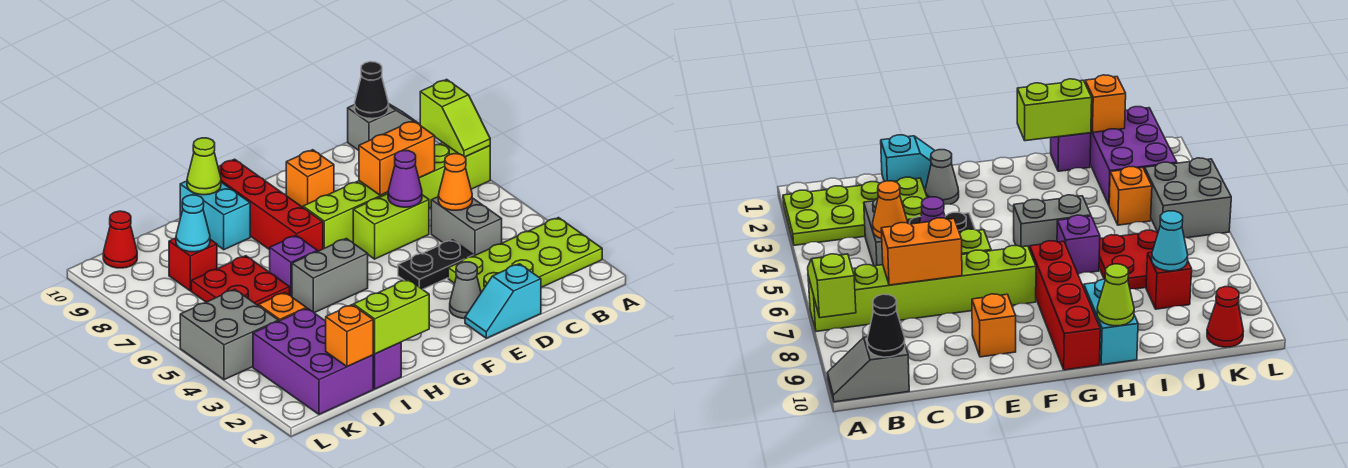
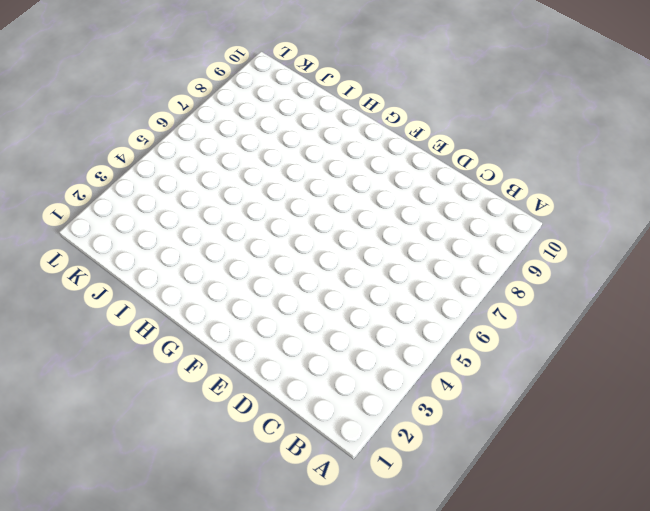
none -> lime 2x4 plate [448,218,602,292]
none -> lime 1x6 brick [303,142,490,249]
none -> grey 1x2 slope [348,104,420,150]

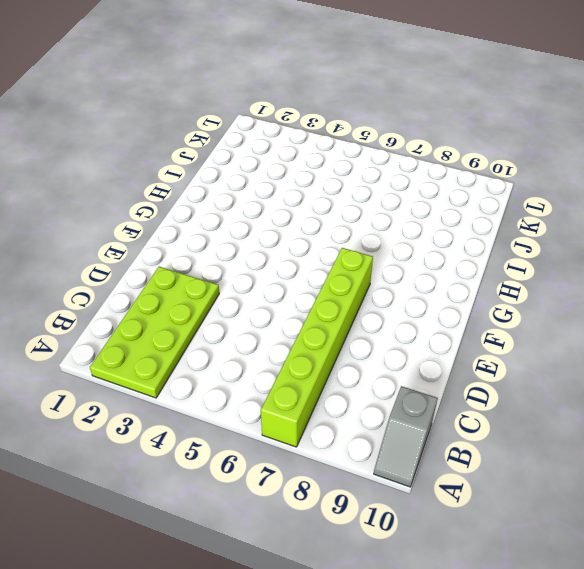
none -> grey 1x2 brick [431,197,502,256]
none -> cyan 1x2 slope [465,264,541,338]
none -> black 1x2 plate [398,240,474,289]

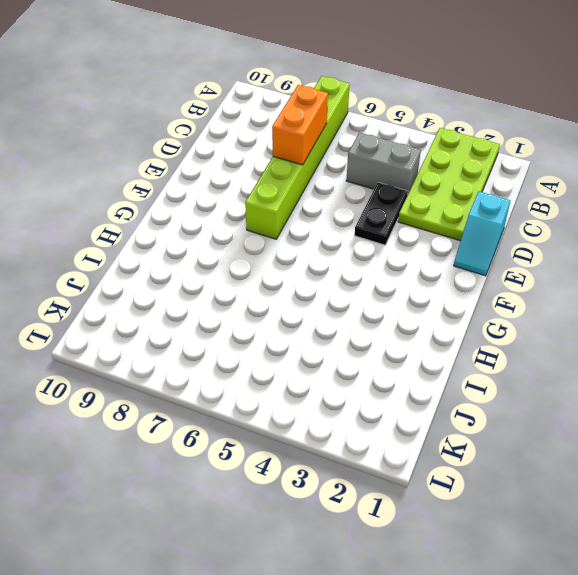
none -> grey 1x2 slope [348,104,420,150]
none -> lime 1x2 brick [353,194,429,259]
none -> grey 1x1 cone [450,262,481,319]

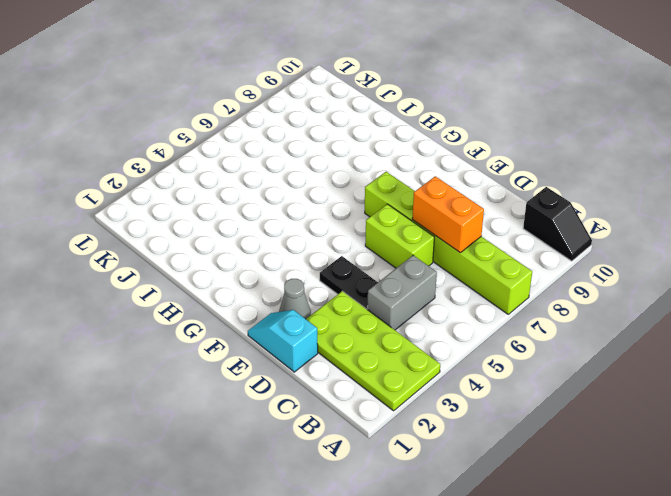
black 1x2 slope [523,187,592,261] -> grey 1x2 slope [348,104,420,150]
none -> orange 1x1 brick [286,150,334,207]
none -> grey 1x2 brick [292,239,368,313]
none -> red 1x4 brick [218,159,323,251]

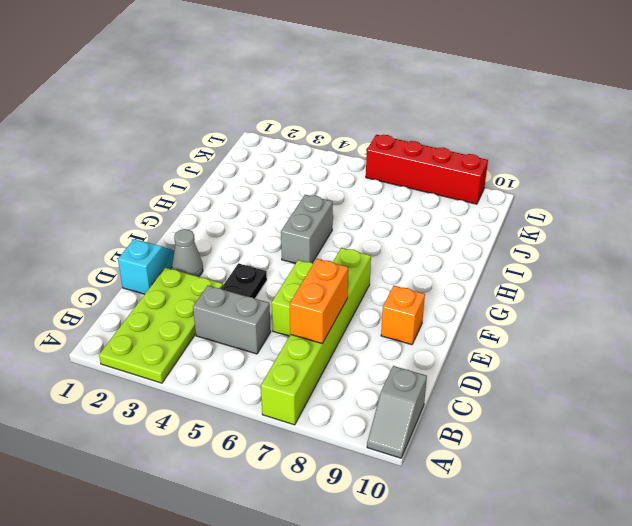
red 1x4 brick [366,135,488,204] -> red 1x4 brick moved to [218,159,323,251]
none -> purple 1x1 brick [270,235,317,297]
none -> cyan 1x2 brick [180,181,250,250]
none -> purple 1x1 brick [373,342,401,389]

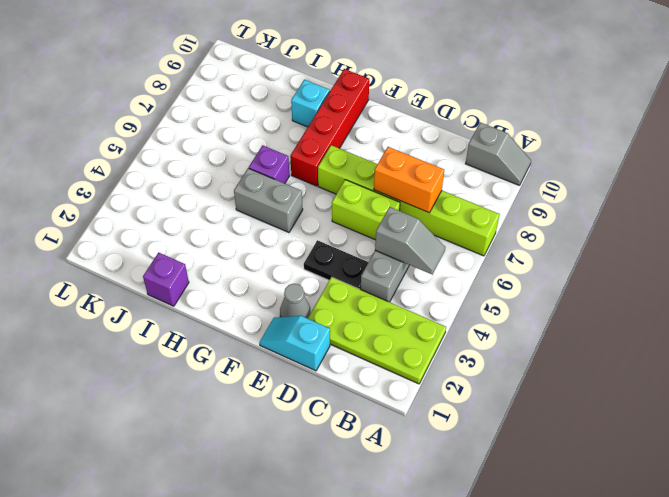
grey 1x2 slope [375,207,445,274] -> orange 1x1 cone [438,154,472,210]
cyan 1x1 brick [291,80,330,127] -> cyan 1x2 brick [180,181,250,250]
none -> orange 1x1 brick [286,150,334,207]
none -> red 2x2 plate [191,256,290,306]
none -> purple 2x3 brick [253,308,373,414]

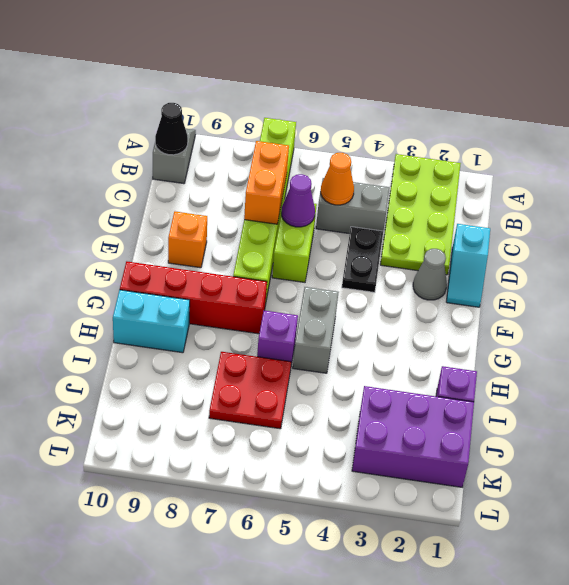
none -> orange 1x1 brick [259,293,306,321]
none -> red 1x1 brick [169,238,217,291]
none -> grey 2x2 brick [180,289,278,380]

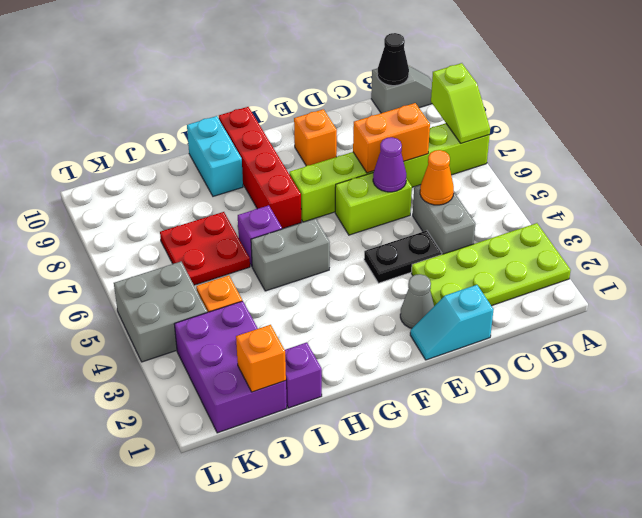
none -> red 1x1 brick [169,238,217,291]
none -> red 1x1 cone [103,211,137,268]
none -> lime 1x2 brick [354,279,429,354]

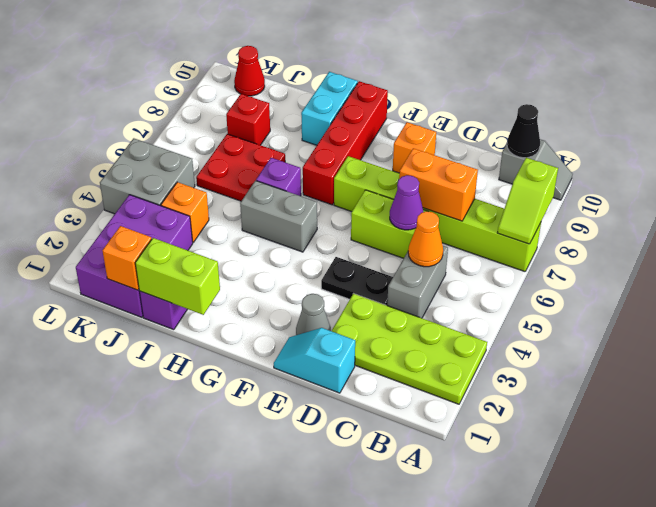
none -> lime 1x1 cone [187,138,221,195]
none -> cyan 1x1 cone [176,195,210,252]

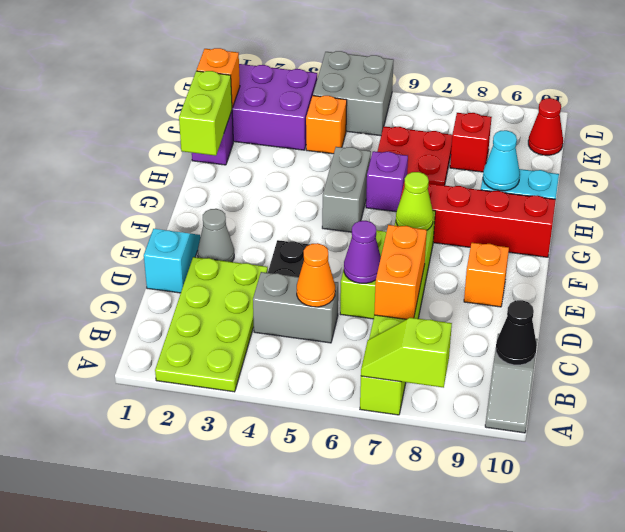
lime 1x1 cone [396,172,433,230] -> lime 1x1 cone moved to [187,138,221,195]
cyan 1x1 cone [483,130,520,191] -> cyan 1x1 cone moved to [176,195,210,252]

